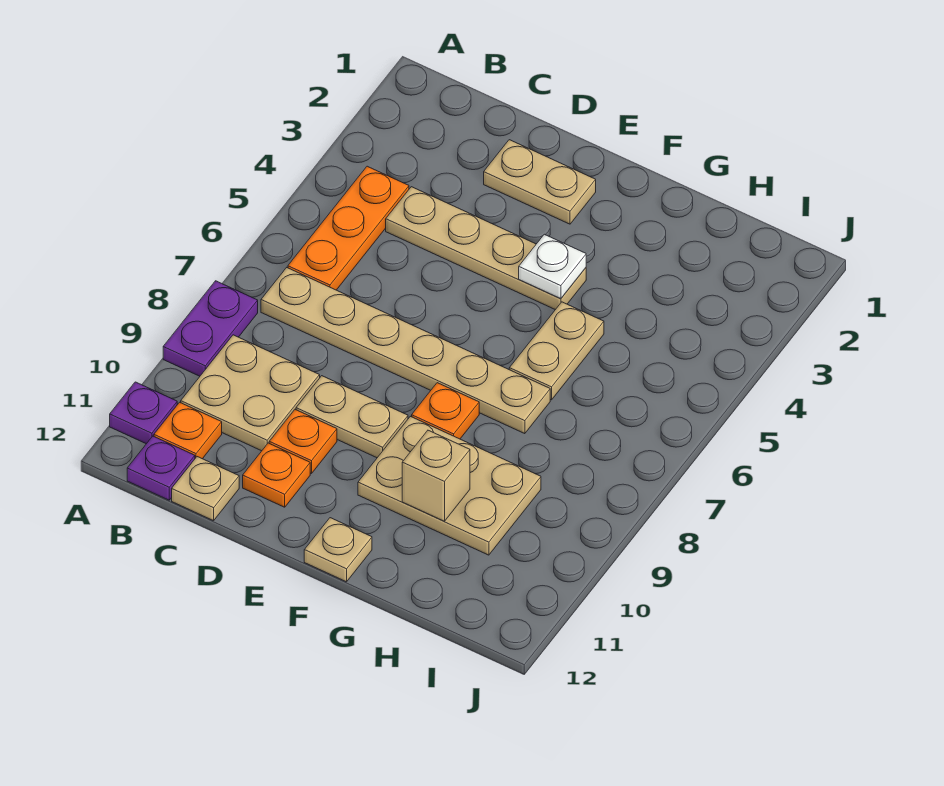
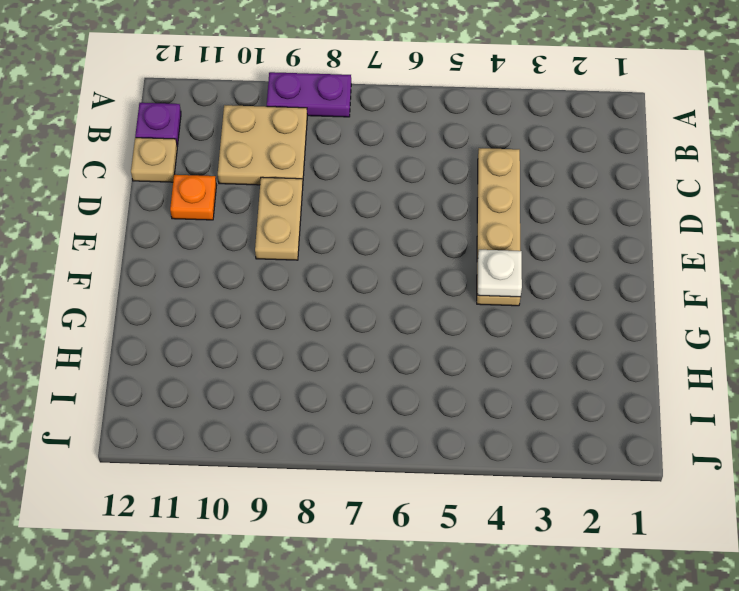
none -> purple 1x1 plate [110,382,177,444]
none -> orange 1x3 plate [288,166,409,290]
none -> tan 1x6 plate [261,268,550,434]

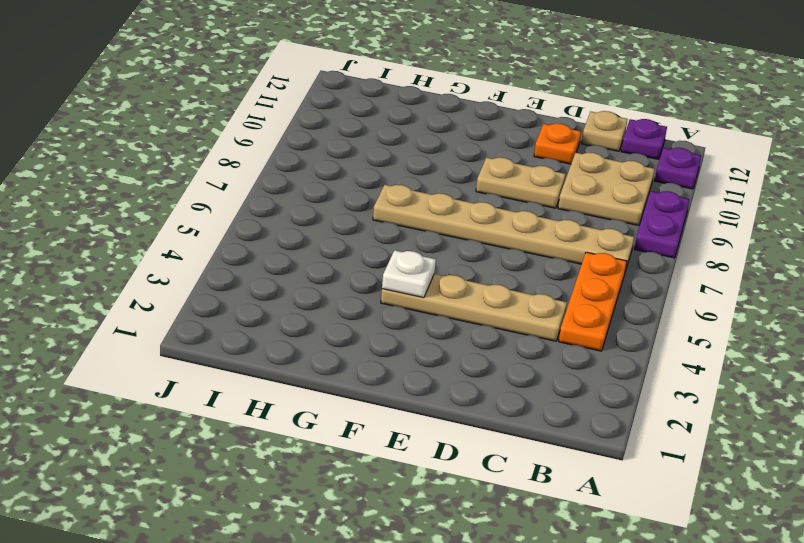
none -> orange 1x1 plate [154,402,222,459]
none -> tan 1x2 plate [484,140,596,224]
none -> orange 1x1 plate [269,410,337,474]

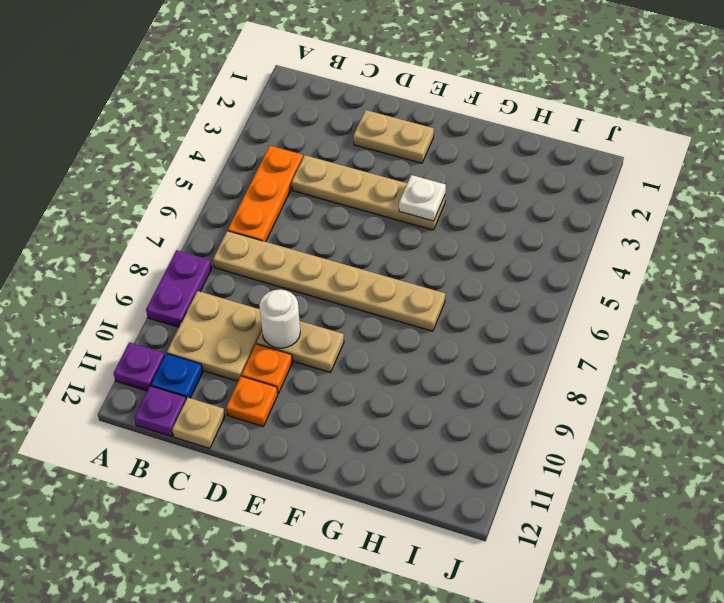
blue 1x1 plate [151,354,203,399] -> orange 1x1 plate [154,402,222,459]
white 1x1 round brick [259,290,300,348] -> none
none -> orange 1x1 plate [412,383,479,439]
none -> tan 2x3 plate [358,416,541,555]
none -> tan 1x1 plate [304,518,372,582]

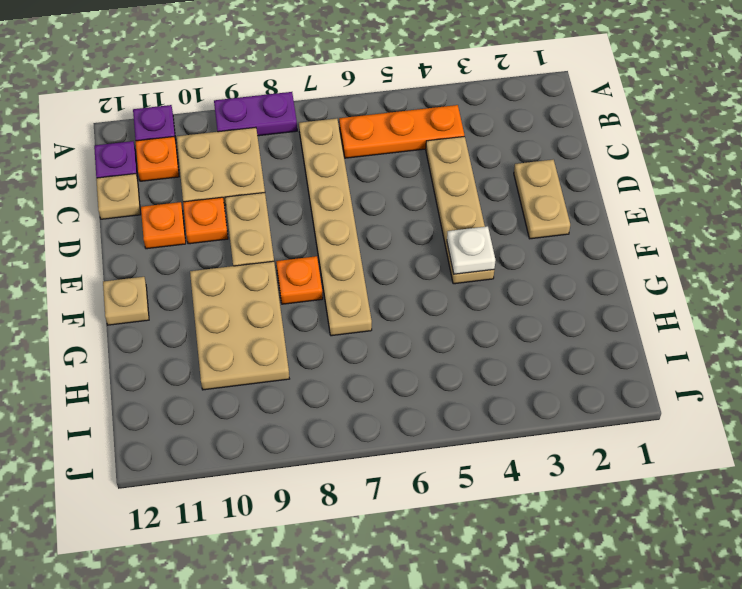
none -> tan 1x2 plate [509,302,604,400]
none -> tan 1x1 brick [402,430,470,521]

